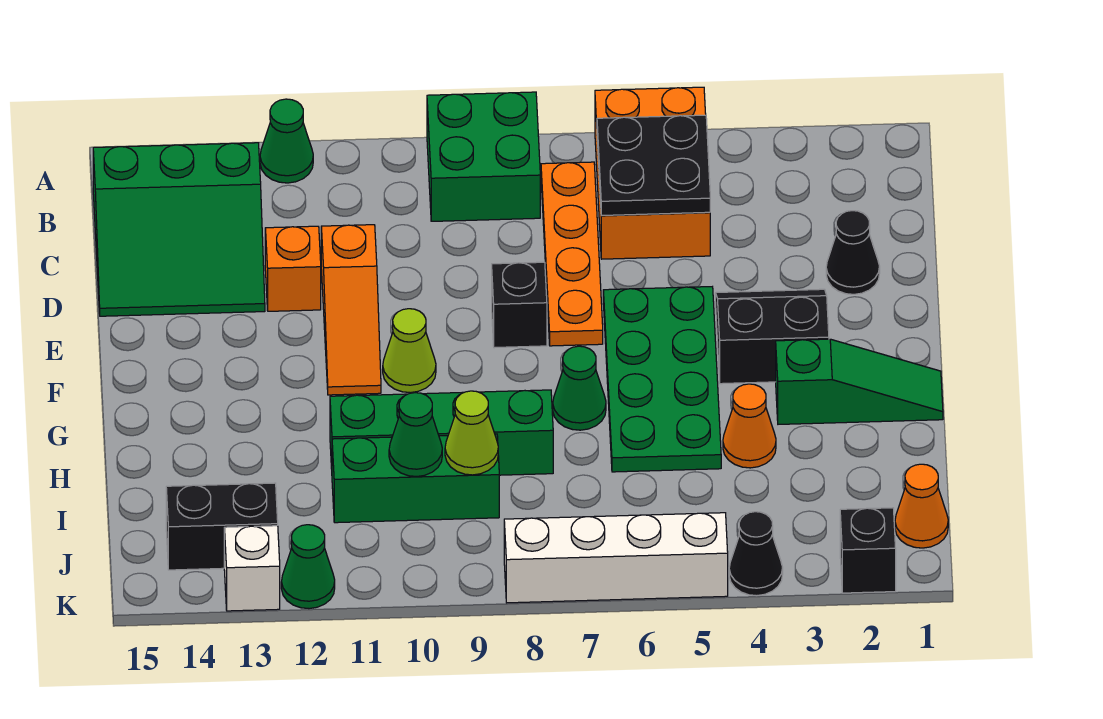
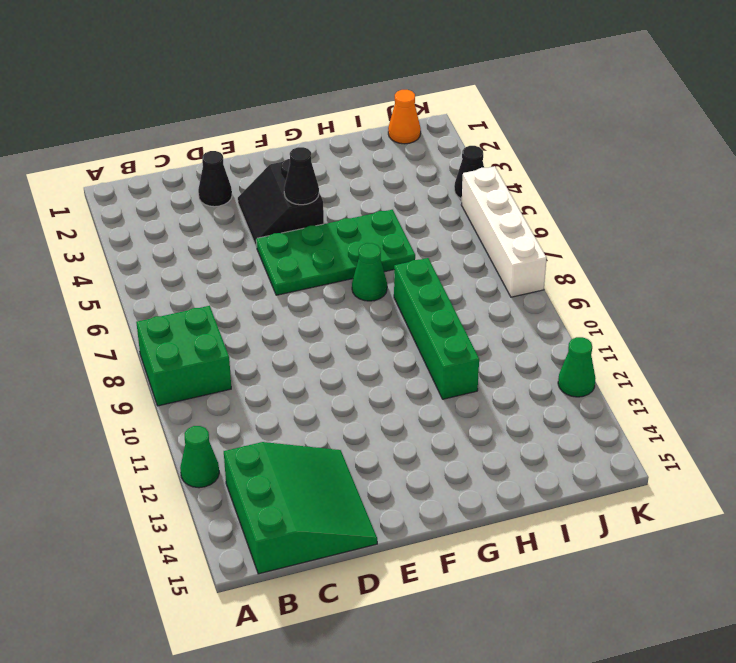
black 1x1 cone [284,147,319,205] -> none
none -> orange 2x3 brick [595,87,710,259]
none -> orange 1x4 plate [541,162,603,346]
none -> orange 1x3 slope [321,225,381,395]

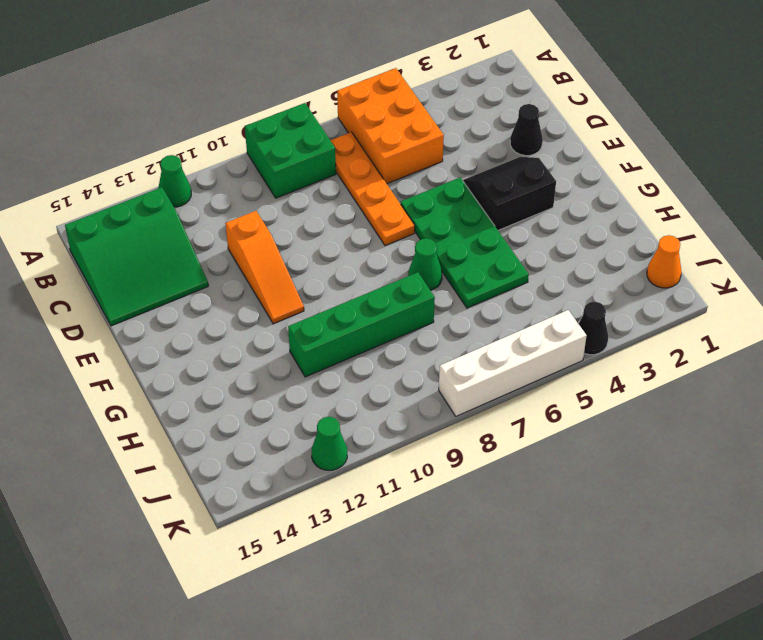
none -> orange 1x1 brick [265,226,321,311]
none -> black 1x1 brick [492,262,547,348]
none -> lime 1x1 cone [383,309,436,393]

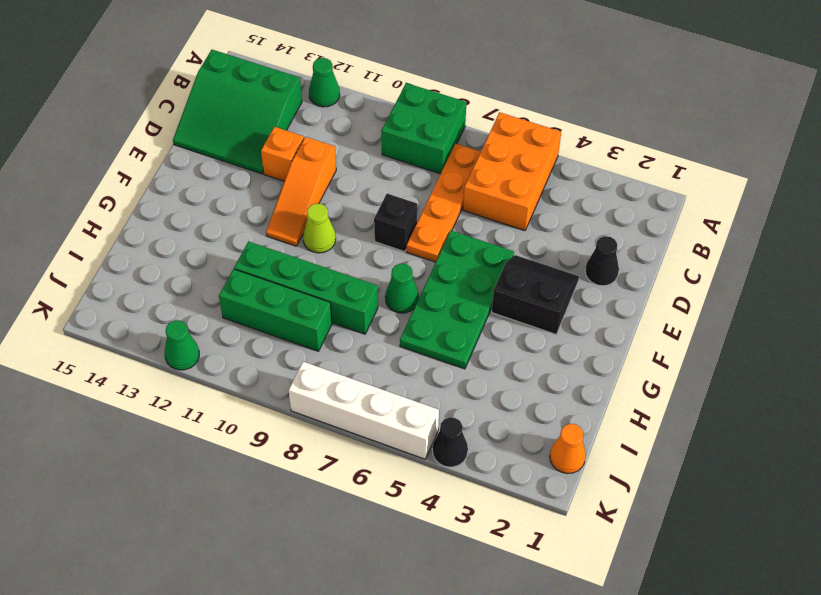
none -> green 1x3 slope [776,339,943,424]
none -> orange 1x1 cone [723,384,776,468]
none -> black 1x2 brick [166,483,278,570]

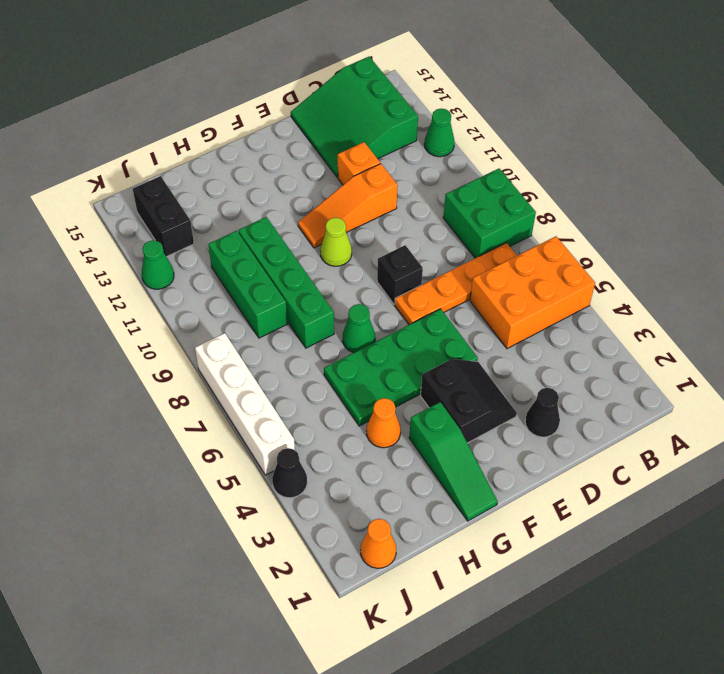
none -> black 1x1 brick [840,508,896,593]
none -> white 1x1 brick [224,526,280,611]
none -> black 2x2 plate [597,115,710,216]

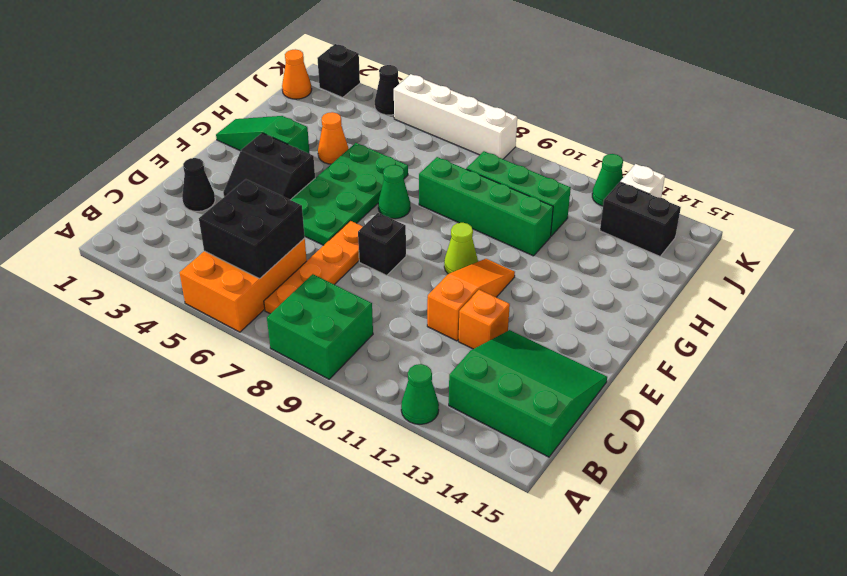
black 2x2 brick [199,179,305,279] -> black 2x2 plate [597,115,710,216]
none -> lime 1x1 cone [445,391,498,475]
none -> green 1x1 cone [389,393,442,477]

